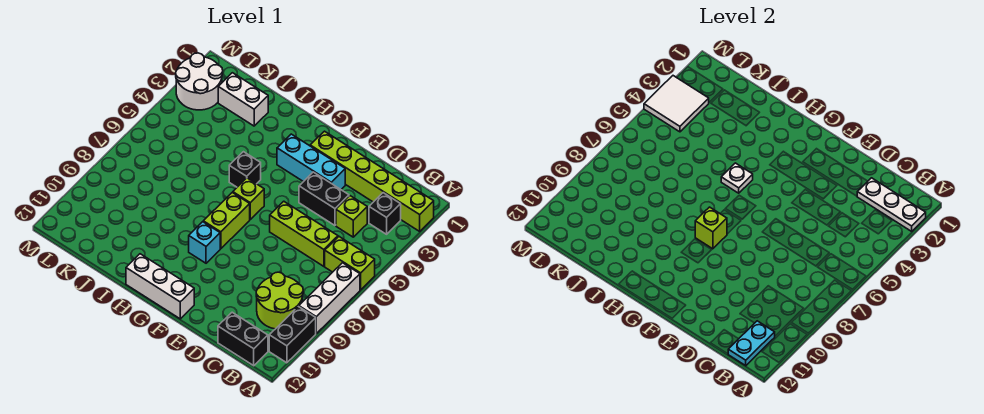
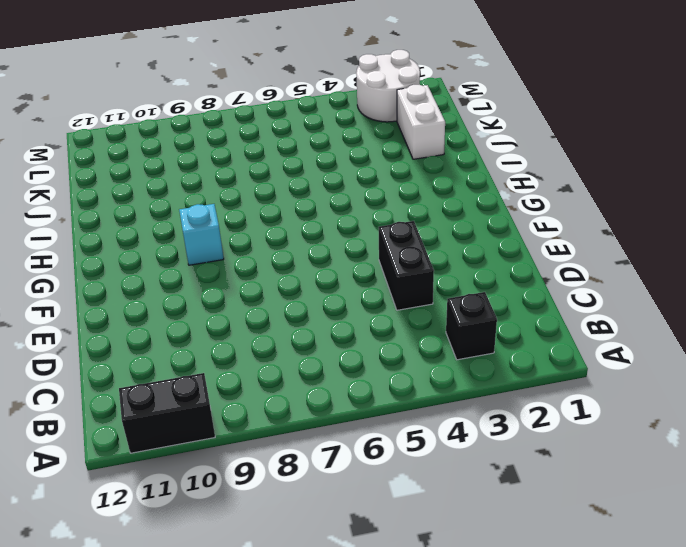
none -> lime 1x6 brick [310,131,434,231]
none -> lime 1x2 brick [325,237,375,290]
none -> white 1x3 brick [299,263,360,333]

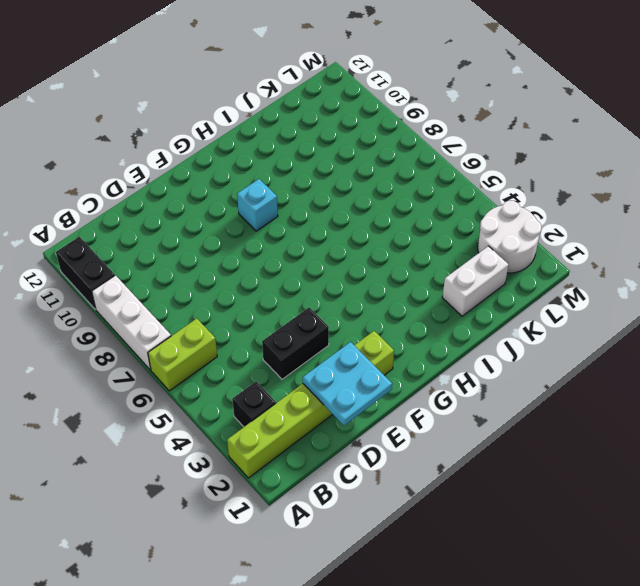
cyan 2x2 plate [303,342,392,426] -> none
none -> lime 2x2 round brick [256,272,303,329]
none -> black 1x2 brick [218,312,268,366]
none -> lime 1x1 brick [336,196,367,237]

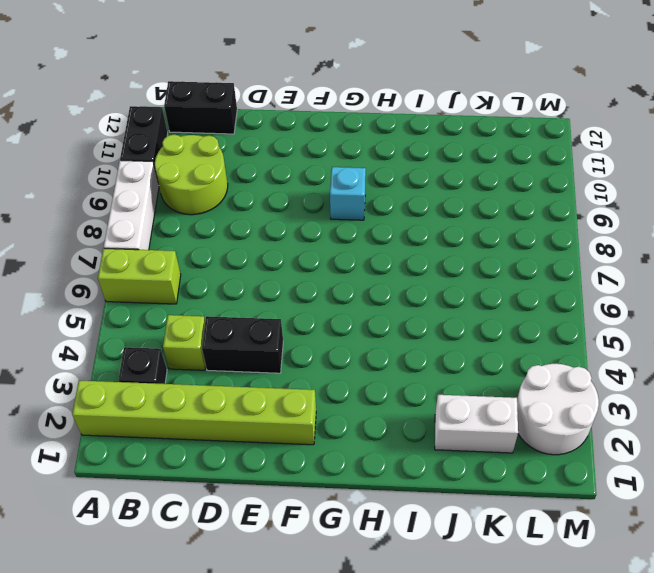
none -> lime 1x3 brick [270,201,338,266]
none -> cyan 1x3 brick [277,134,345,189]
none -> white 1x3 brick [126,254,194,319]

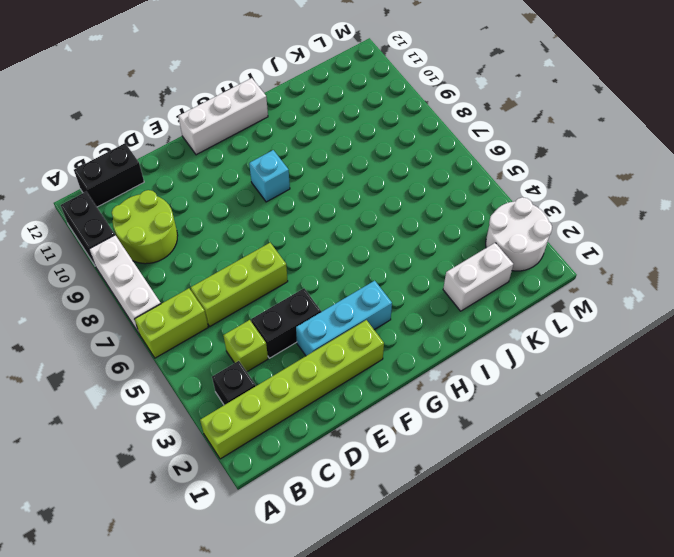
none -> lime 1x1 brick [233,178,264,219]
none -> lime 1x2 brick [203,193,250,249]
none -> black 1x1 brick [229,152,261,187]

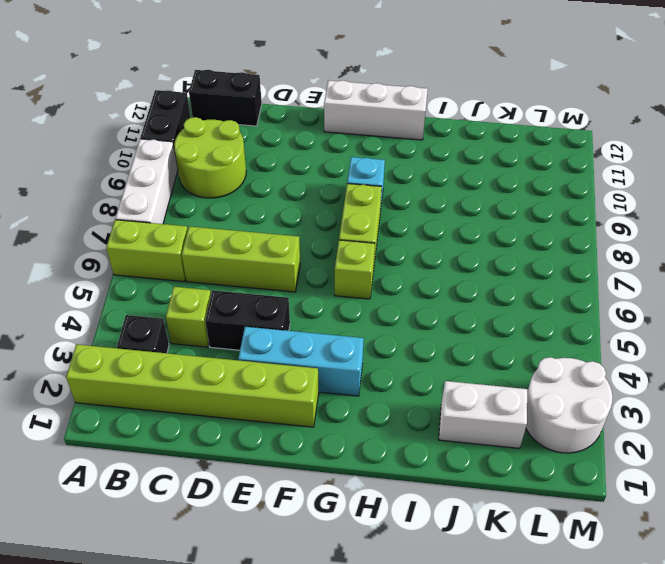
none -> black 1x1 brick [229,152,261,187]
none -> white 1x3 plate [857,178,926,231]
none -> cyan 1x2 plate [728,321,775,366]

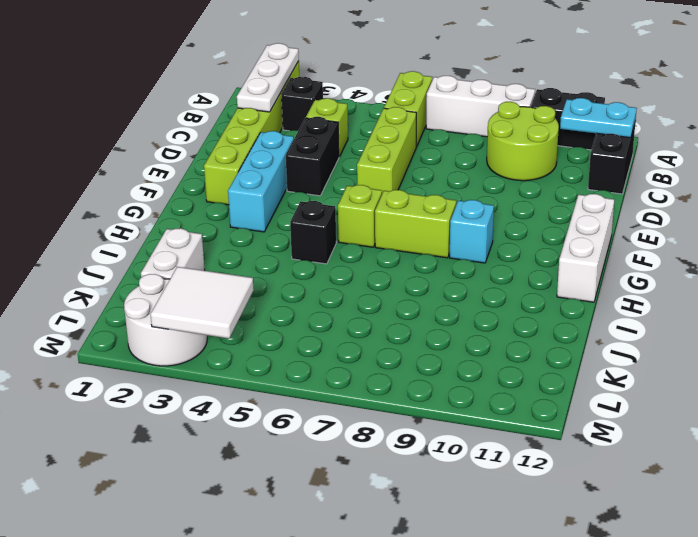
none -> lime 1x1 brick [695,207,727,249]
none -> white 1x1 plate [721,163,753,193]

